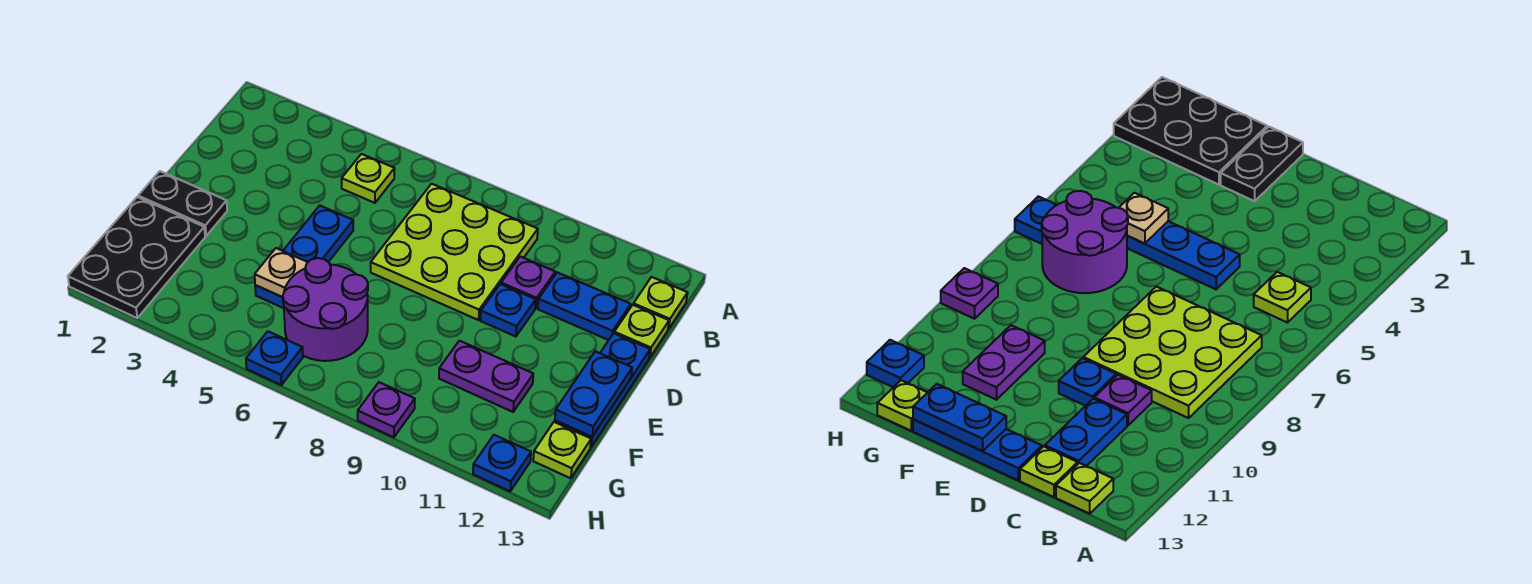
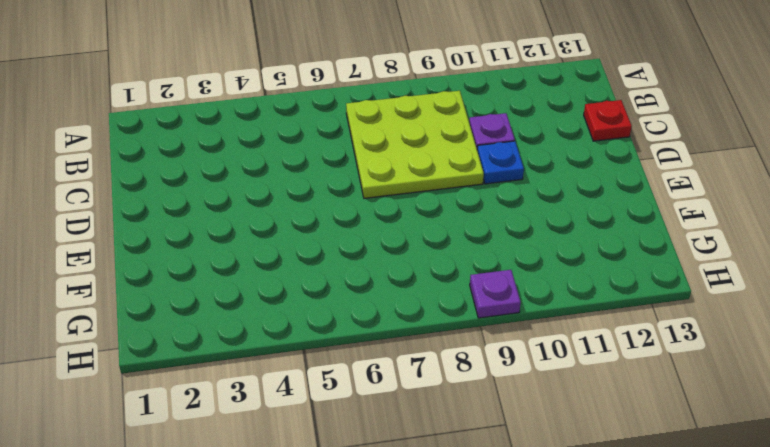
red 1x1 plate [584,100,632,141] -> lime 1x1 plate [614,305,669,358]
none -> lime 1x1 plate [342,154,395,203]
none -> lime 1x1 plate [633,277,688,329]
none -> blue 1x2 plate [538,272,631,340]

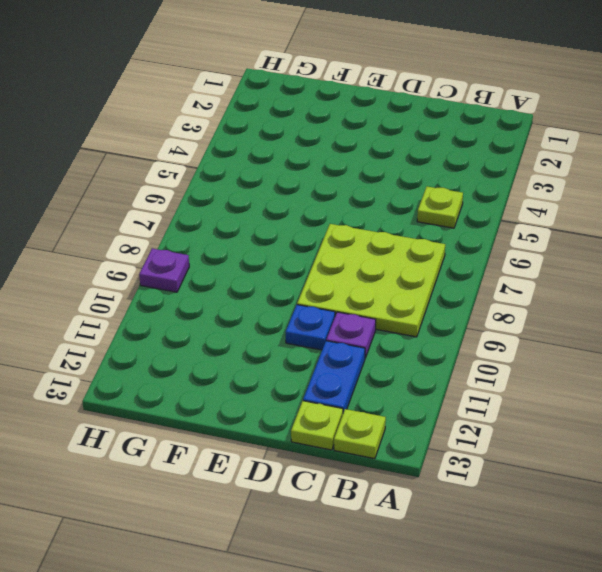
none -> blue 1x3 plate [255,206,353,308]
none -> blue 1x3 plate [555,333,650,447]
none -> black 1x2 plate [138,171,227,236]

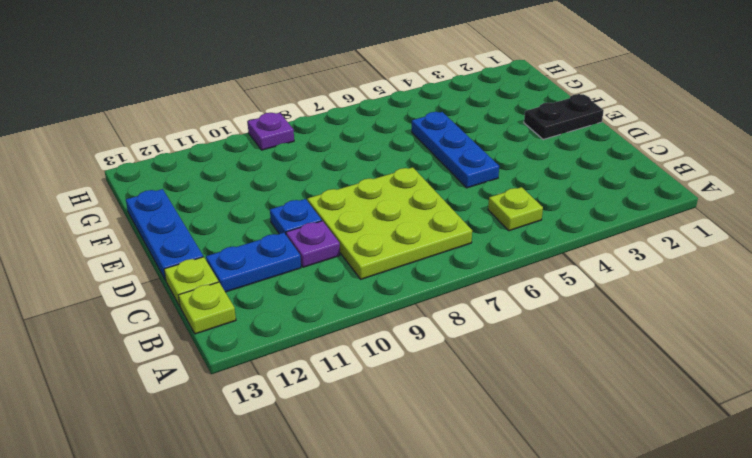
none -> black 2x3 plate [68,197,205,318]
none -> purple 2x2 round brick [283,258,368,361]
none -> purple 1x2 plate [439,341,533,412]

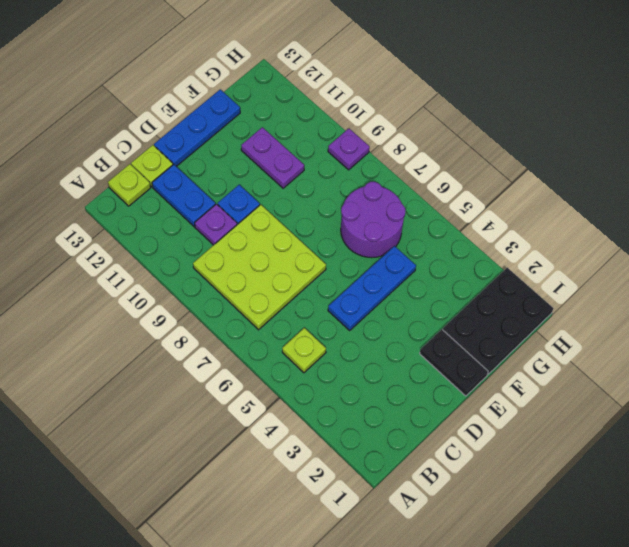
none -> lime 1x1 plate [533,422,591,478]
none -> blue 1x1 plate [246,331,303,385]
none -> blue 1x1 plate [473,435,531,491]

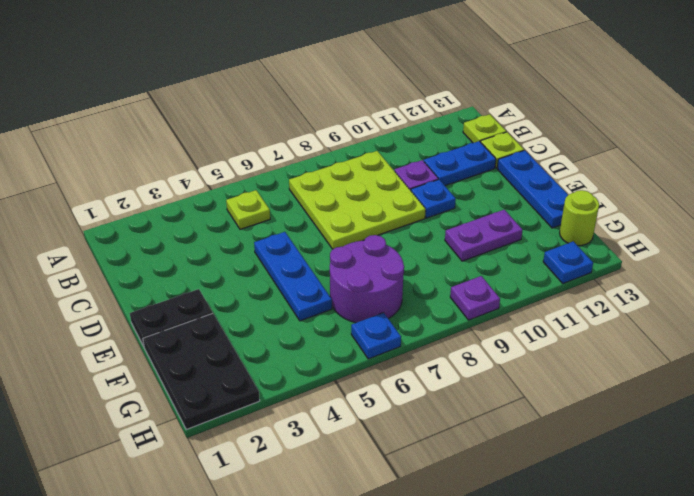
lime 1x1 round brick [560,190,599,246] -> lime 1x1 plate [533,422,591,478]
none -> blue 1x2 plate [555,351,632,437]
none -> tan 1x1 plate [255,248,308,297]

